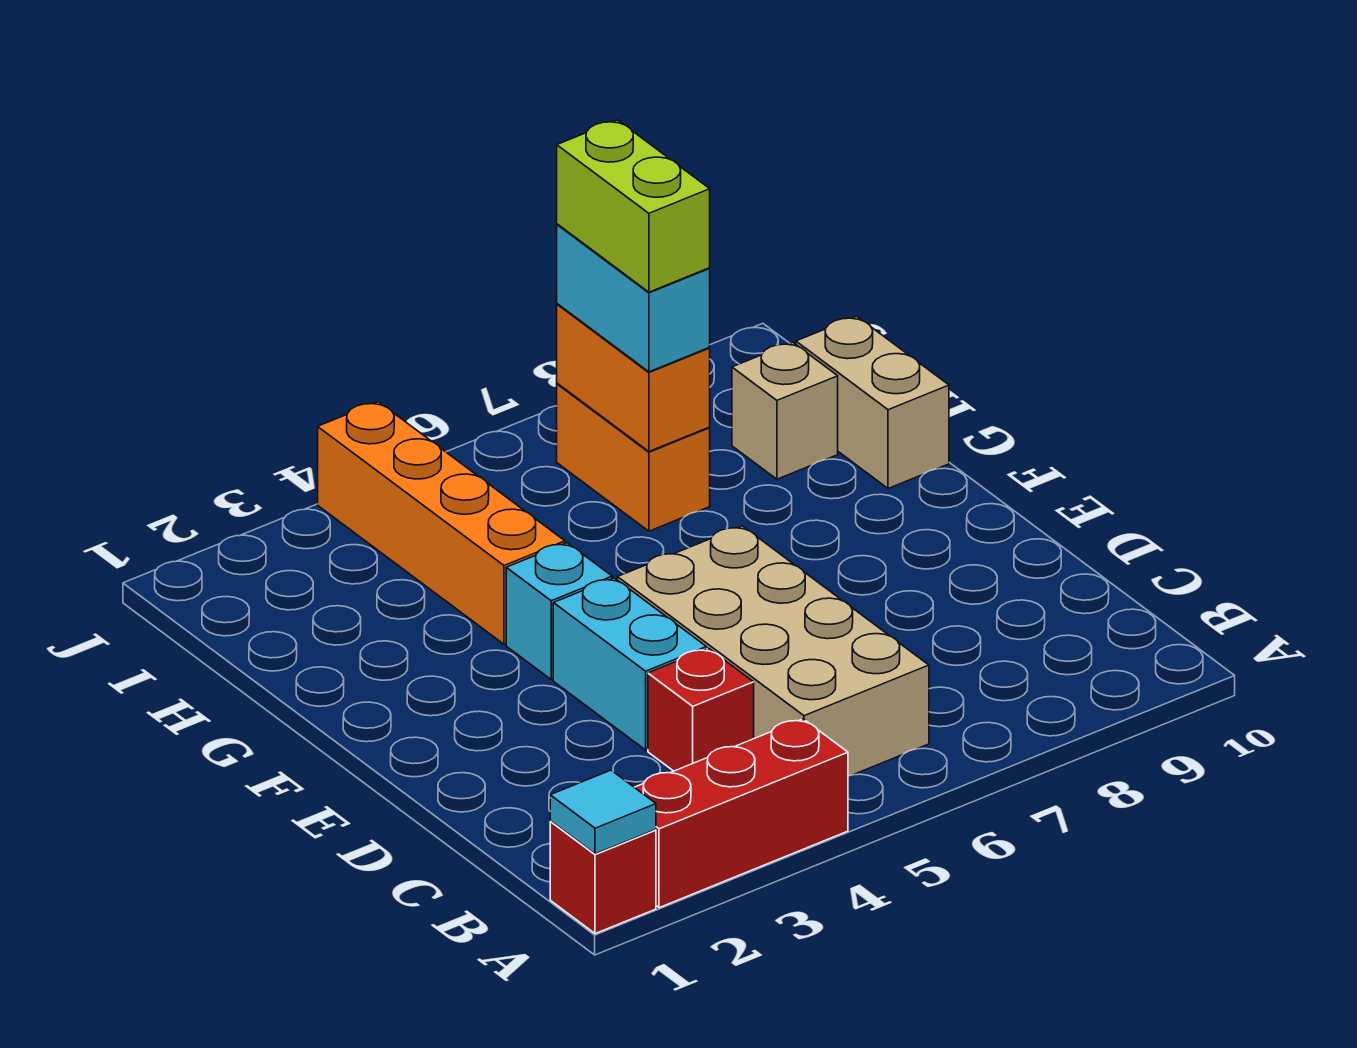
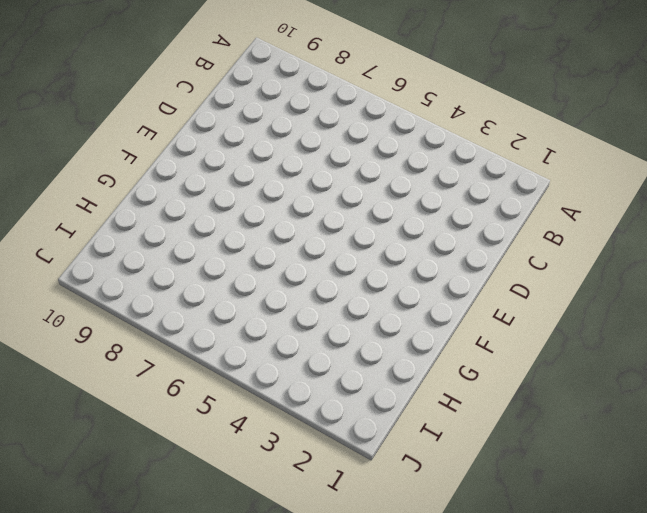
none -> red 1x1 brick [550,821,656,934]
none -> red 1x3 brick [635,719,848,908]
none -> tan 2x4 brick [617,526,929,776]

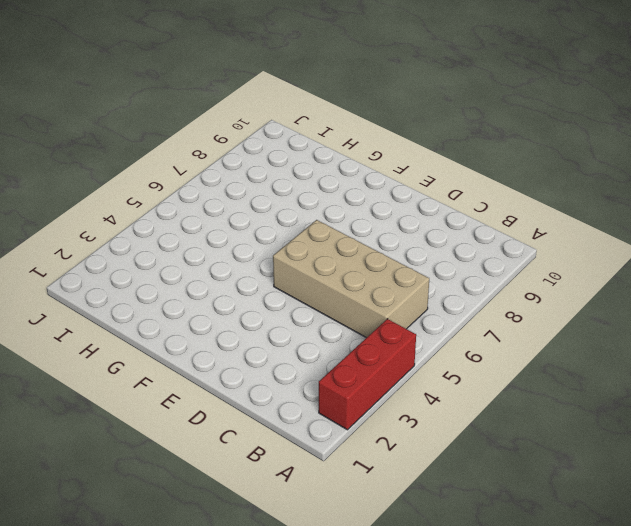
none -> red 1x1 brick [550,821,656,934]
none -> red 1x1 brick [648,648,754,771]
none -> cyan 1x2 brick [553,578,707,750]

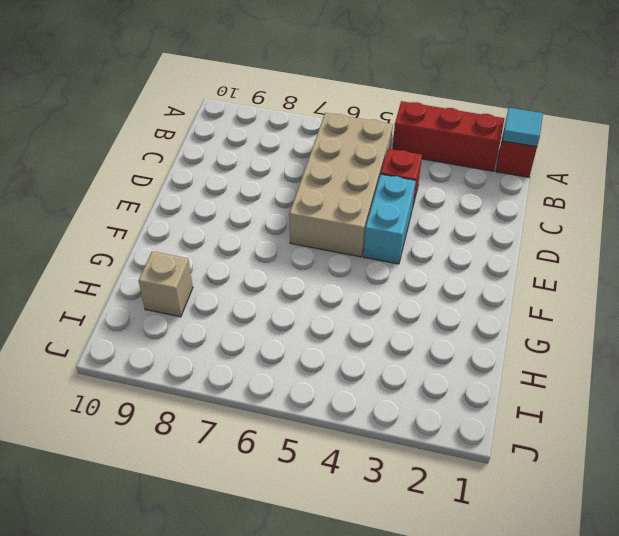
none -> cyan 1x1 brick [506,543,612,679]
none -> orange 1x4 brick [318,402,565,644]
none -> tan 1x2 brick [796,316,949,489]

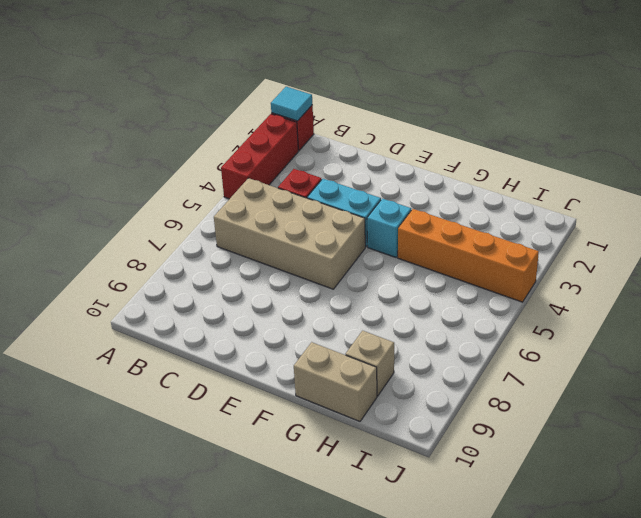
none -> orange 1x2 brick [557,383,710,531]
none -> orange 1x2 brick [557,304,710,451]
none -> cyan 1x2 brick [557,224,710,372]

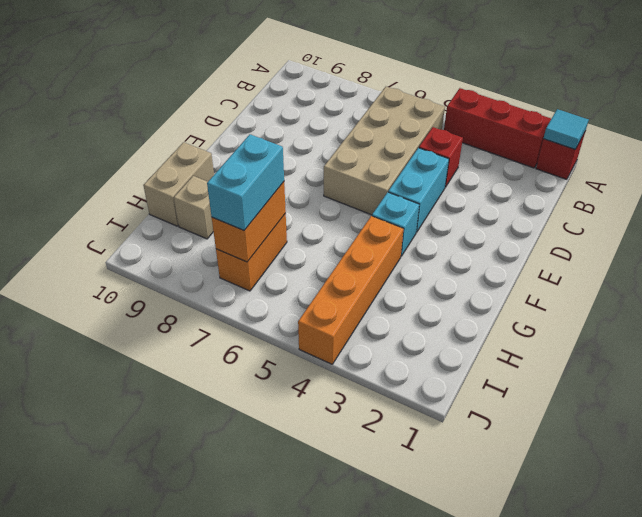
none -> lime 1x2 brick [557,120,710,292]

